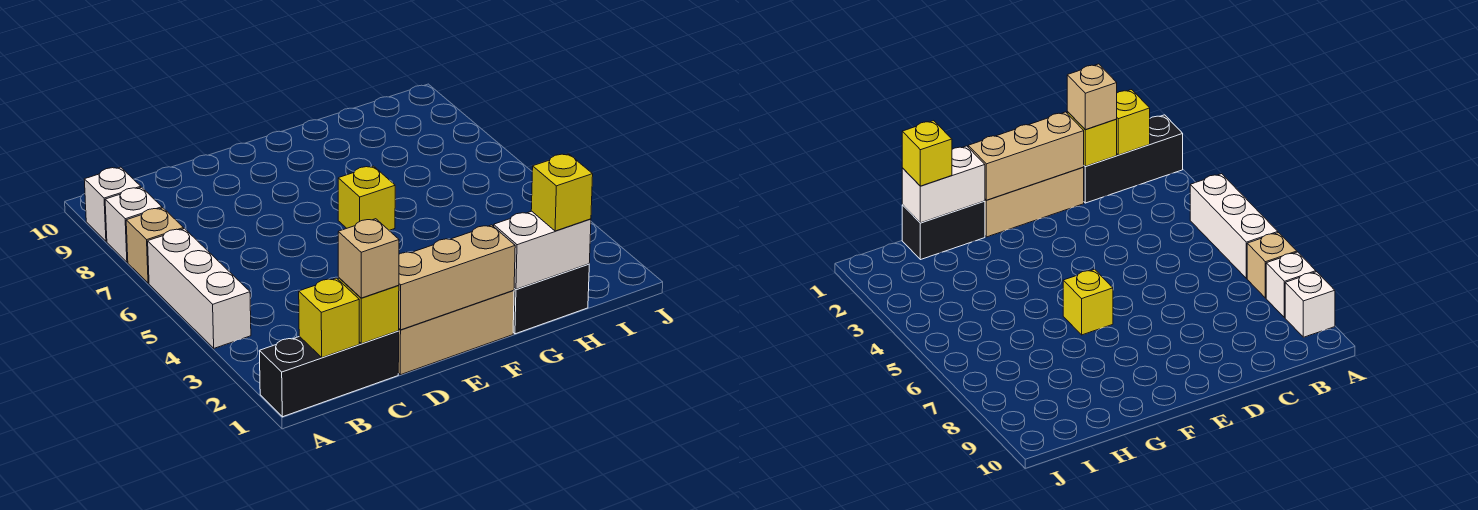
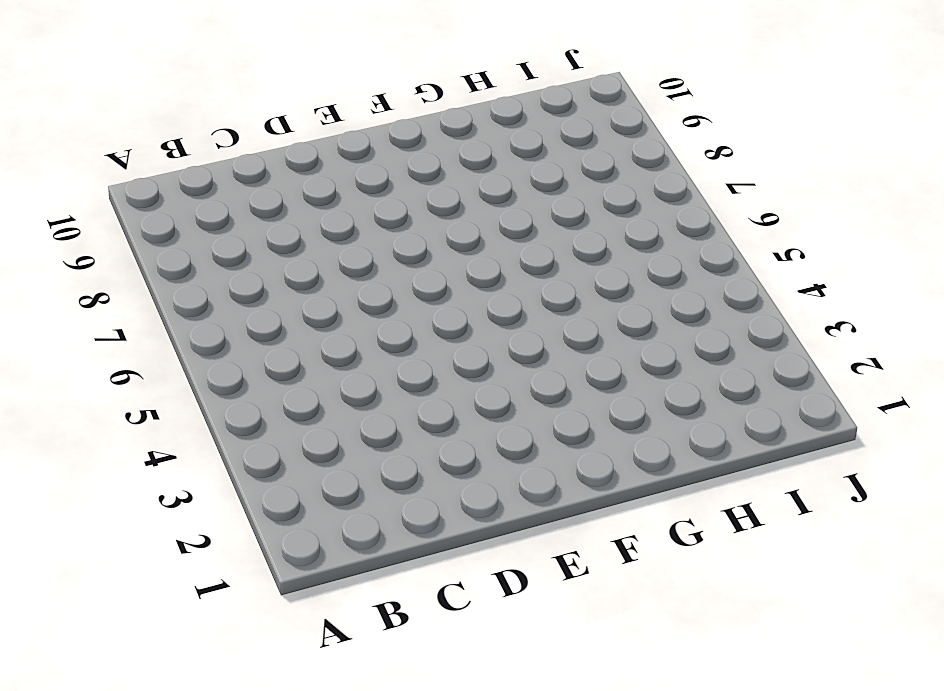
none -> black 1x3 brick [259,331,399,417]
none -> white 1x3 brick [148,229,251,348]
none -> tan 1x1 brick [126,208,184,283]

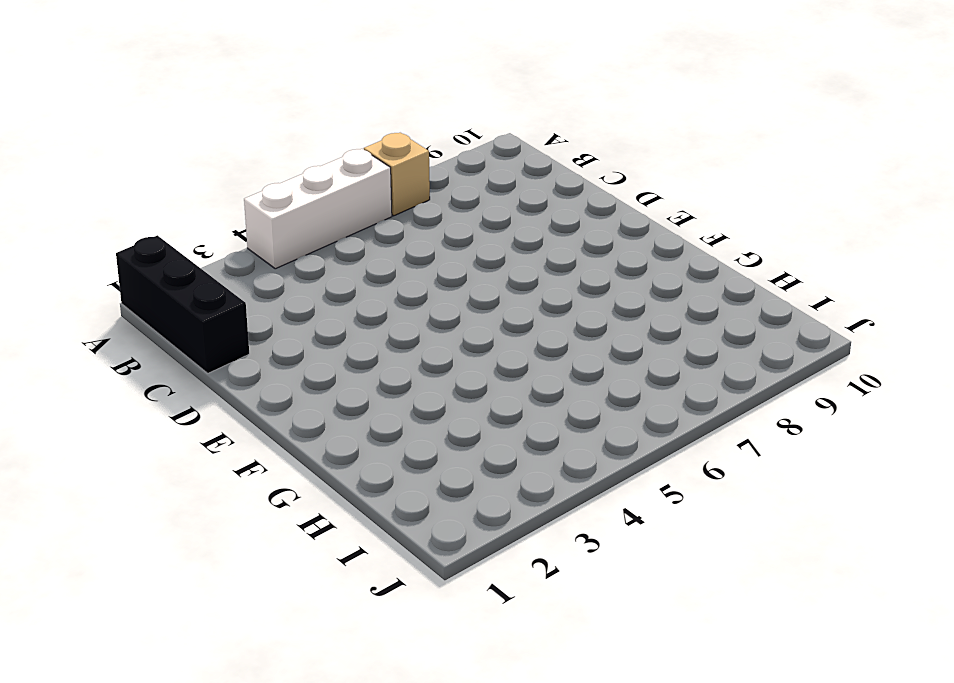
none -> white 1x1 brick [105,187,162,262]
none -> white 1x1 brick [84,167,141,241]
none -> tan 1x3 brick [398,290,514,375]

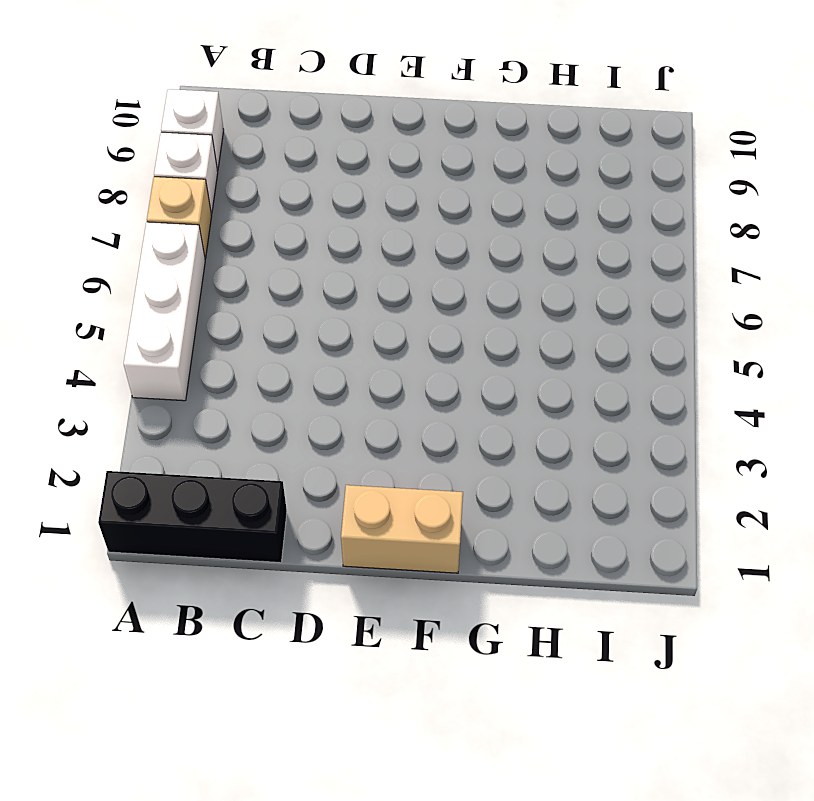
tan 1x2 brick [341,485,463,573] -> tan 1x3 brick [398,290,514,375]
none -> yellow 1x1 brick [338,166,395,230]
none -> black 1x2 brick [513,264,589,334]
none -> yellow 1x1 brick [299,278,359,357]

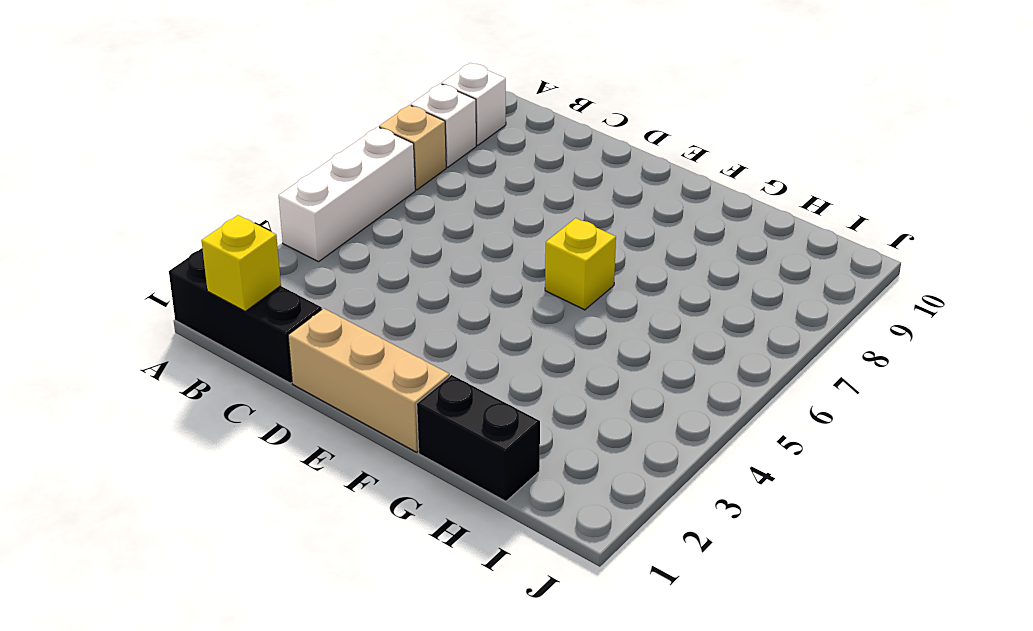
none -> yellow 1x1 brick [338,277,399,344]
none -> tan 1x3 brick [399,225,515,330]
none -> white 1x2 brick [494,211,591,289]

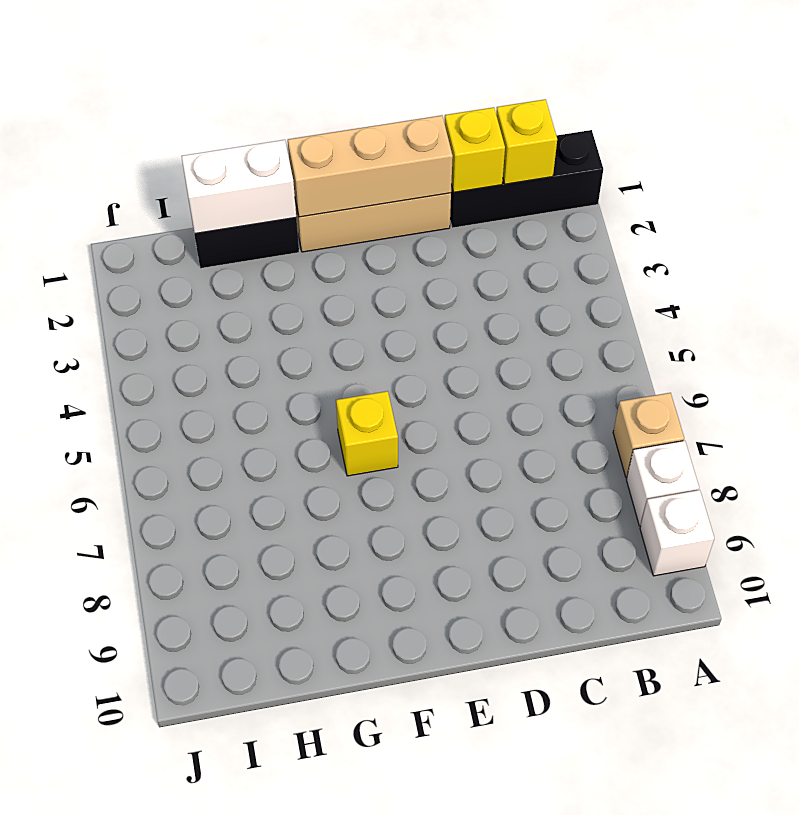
none -> white 1x3 brick [148,229,251,348]
none -> tan 1x1 brick [338,219,399,298]
none -> yellow 1x1 brick [531,154,593,231]

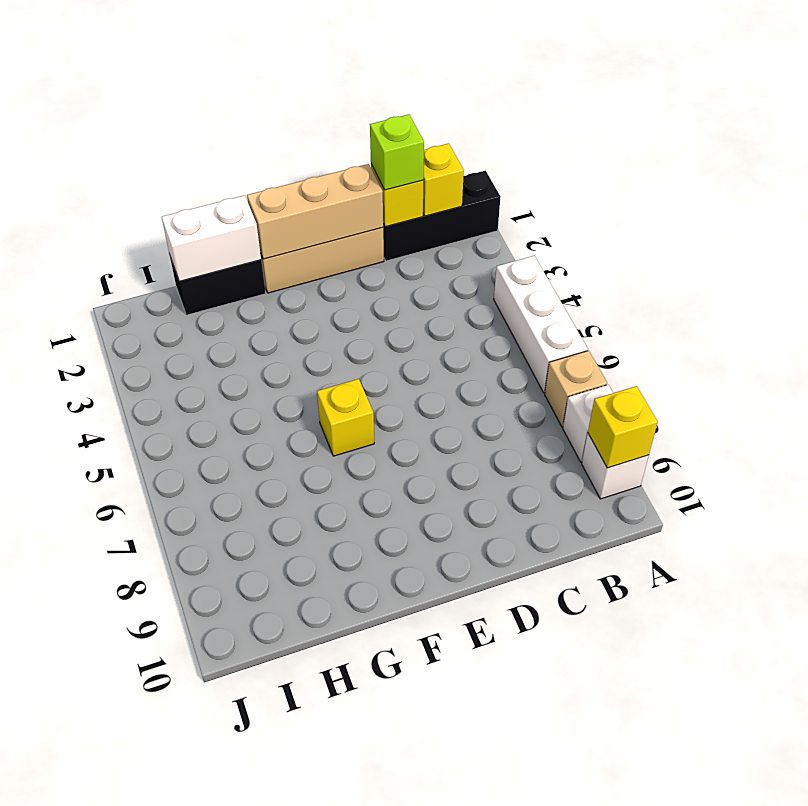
yellow 1x1 brick [588,386,658,468] -> yellow 1x1 brick moved to [531,154,593,231]
lime 1x1 brick [370,114,424,190] -> tan 1x1 brick [338,219,399,298]

